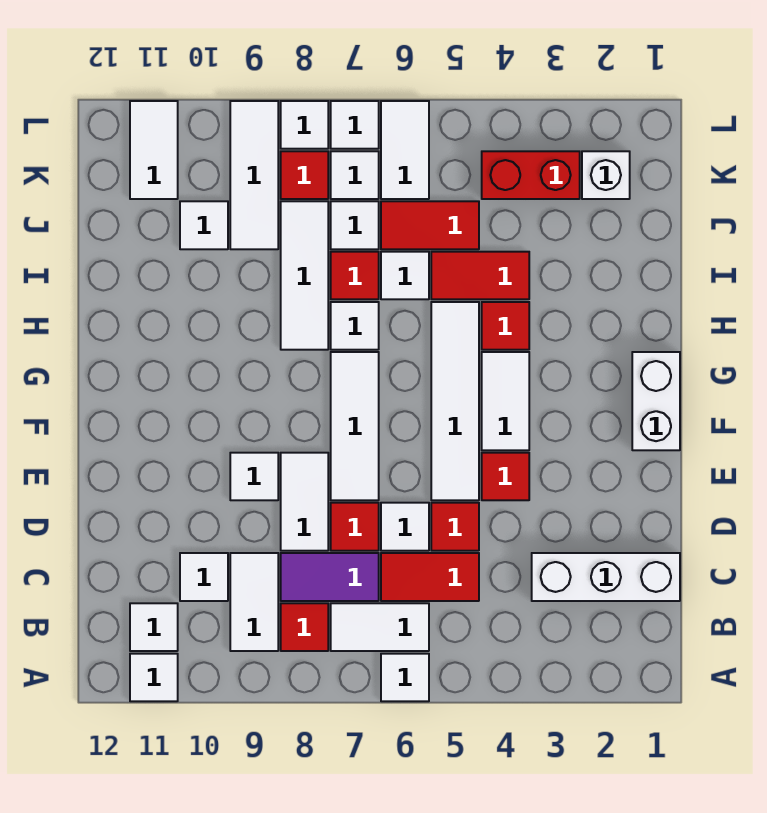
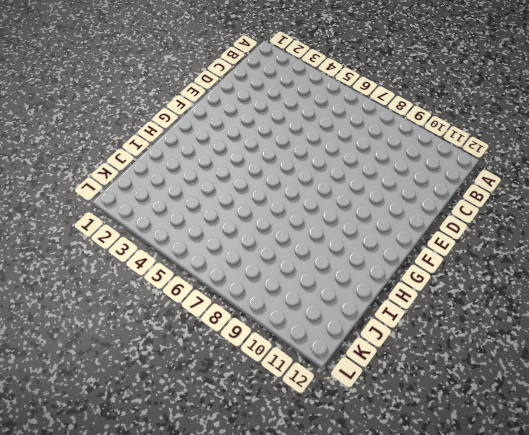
none -> white 1x1 tile [381,654,429,701]
none -> white 1x1 tile [130,654,178,701]
none -> white 1x2 tile [331,603,429,651]
none -> red 1x1 tile [281,603,328,651]

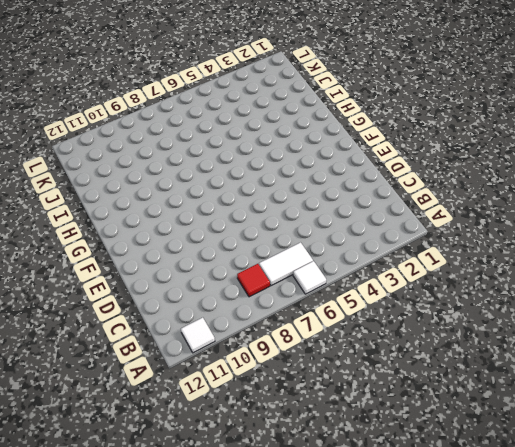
none -> white 1x2 tile [230,553,278,651]
none -> white 1x1 tile [130,603,178,651]
none -> white 1x3 brick [532,553,680,601]
none -> red 1x2 tile [381,553,479,601]

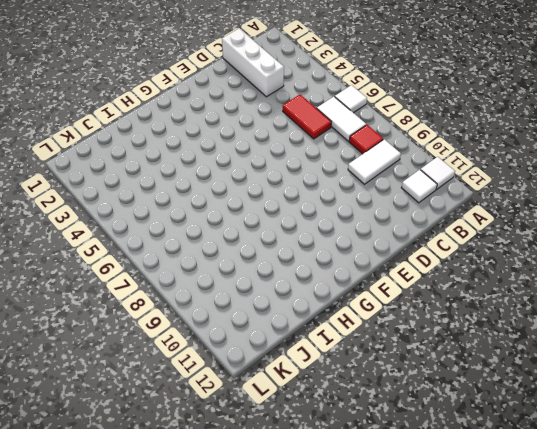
none -> purple 1x2 tile [281,553,379,601]
none -> white 1x1 tile [180,553,228,601]
none -> red 1x1 tile [431,503,479,551]
none -> white 1x1 tile [381,503,429,551]

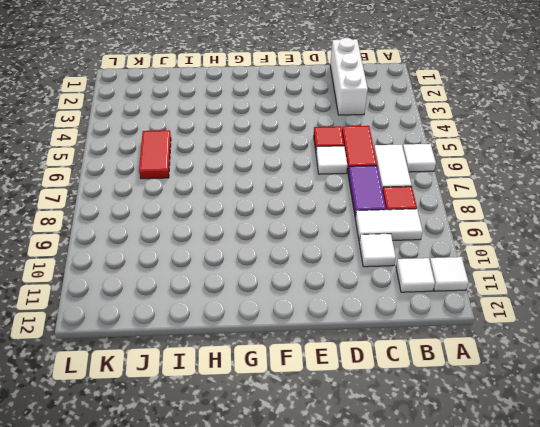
none -> red 1x1 tile [331,503,379,551]
none -> white 1x2 tile [281,453,328,551]
none -> red 1x1 tile [482,453,529,500]
none -> white 1x4 tile [431,302,479,500]

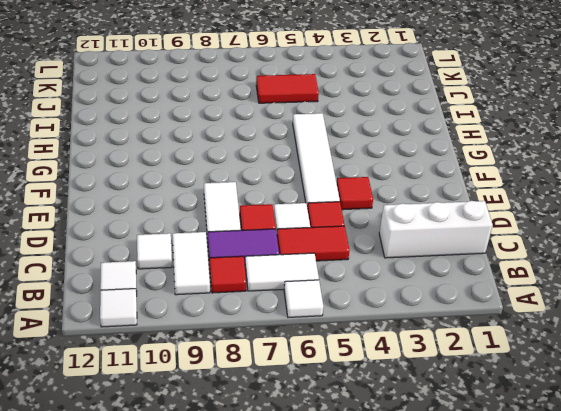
none -> white 1x3 tile [331,352,379,500]
none -> white 1x1 tile [230,453,278,500]
none -> white 1x2 brick [632,352,680,450]
none -> white 1x2 tile [482,352,529,450]

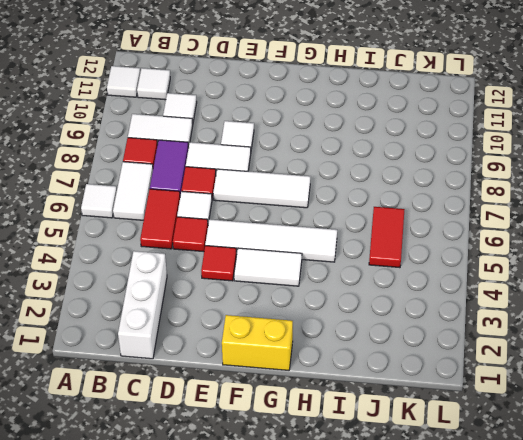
yellow 1x2 brick [222,315,293,370] -> white 1x2 brick [632,352,680,450]
none -> red 1x1 tile [482,302,529,350]
none -> white 1x1 tile [331,302,379,350]
none -> white 1x3 tile [281,201,328,350]
none -> red 1x2 tile [431,252,529,299]

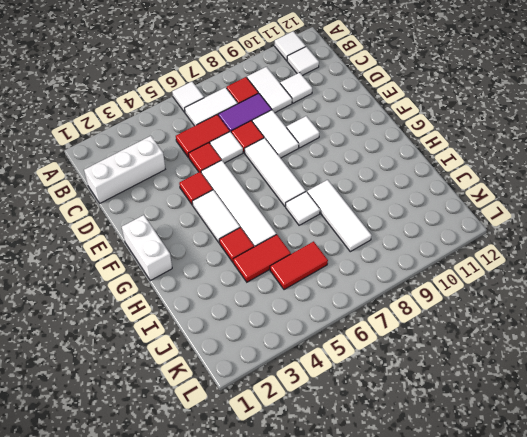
none -> white 1x1 tile [381,252,429,299]
none -> red 1x1 tile [331,252,379,299]
none -> white 1x1 tile [331,201,379,249]
none -> white 1x3 tile [230,101,278,249]

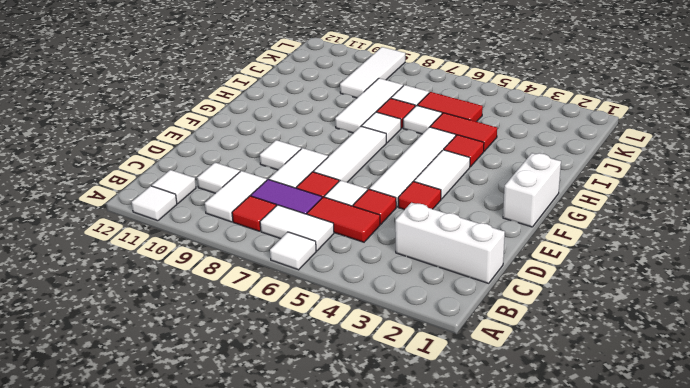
none -> white 1x1 tile [180,201,228,249]
none -> white 1x1 brick [582,151,630,199]
none -> red 1x2 brick [482,151,580,199]
none -> white 1x2 tile [381,101,429,199]

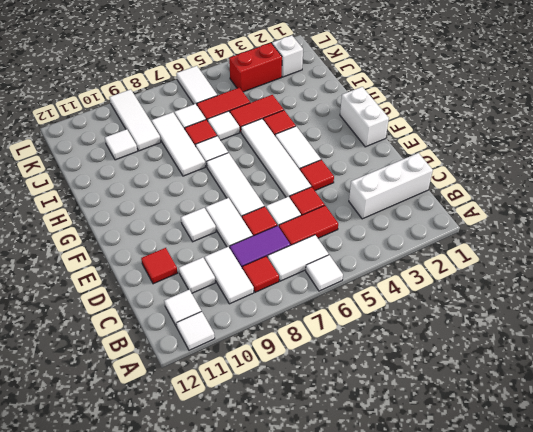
red 1x1 tile [141,248,178,284] -> red 1x1 tile moved to [281,151,328,199]
none -> white 1x1 tile [331,151,379,199]
none -> white 1x2 tile [130,101,178,199]
none -> white 1x1 tile [331,101,379,149]
none -> white 1x1 tile [281,101,328,149]

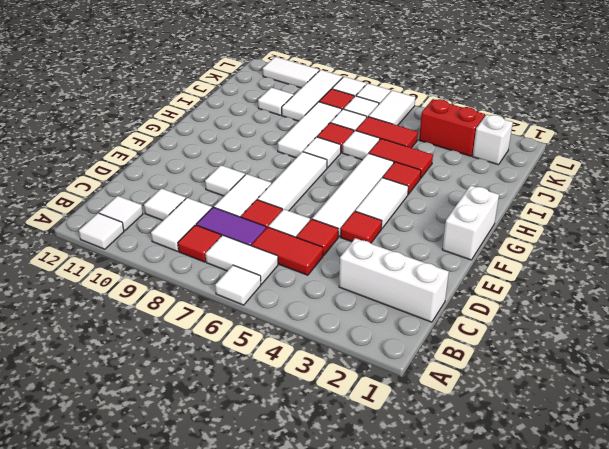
white 1x2 tile [263,57,319,88] -> white 1x2 tile turned to [130,101,178,199]

